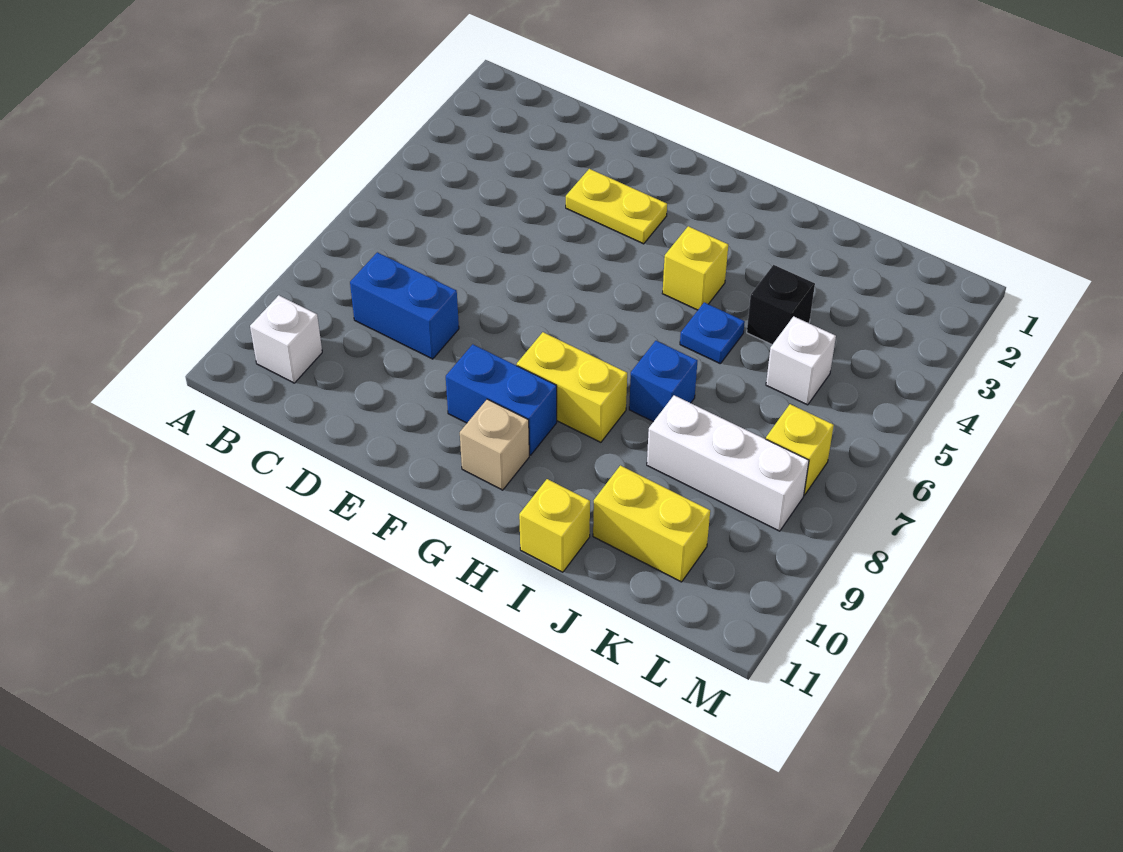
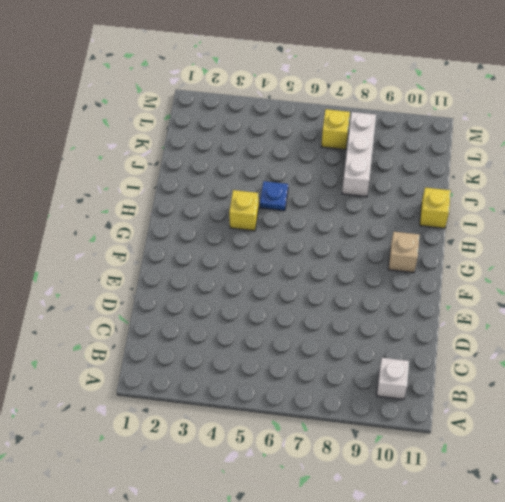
none -> blue 1x2 brick [350,252,459,359]
none -> yellow 1x2 plate [566,169,667,244]
none -> blue 1x2 brick [446,344,557,455]

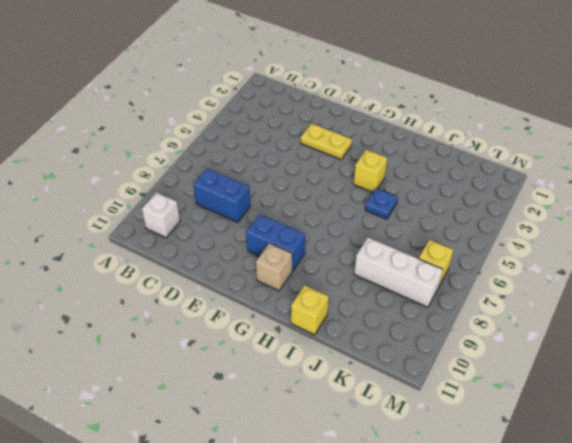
none -> yellow 1x2 brick [517,332,627,442]
none -> blue 1x1 brick [629,341,697,422]
none -> black 1x1 brick [747,265,815,345]

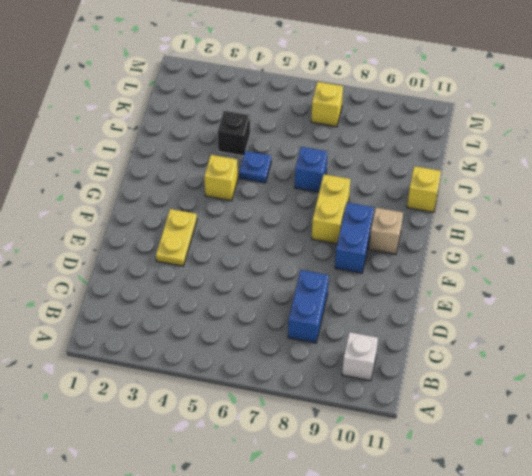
none -> white 1x3 brick [647,395,809,531]
none -> yellow 1x2 brick [593,465,710,582]
none -> white 1x1 brick [766,316,836,405]

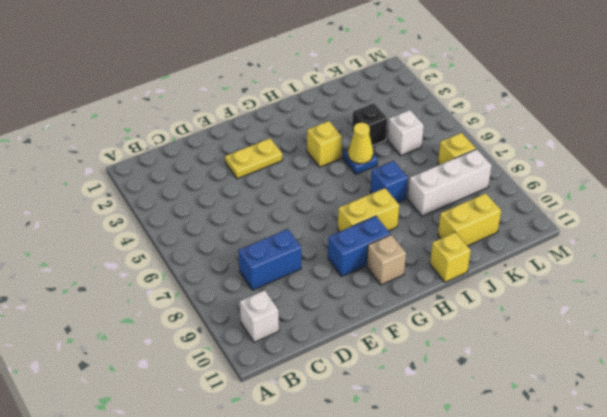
yellow 1x1 cone [348,123,373,164] -> none

